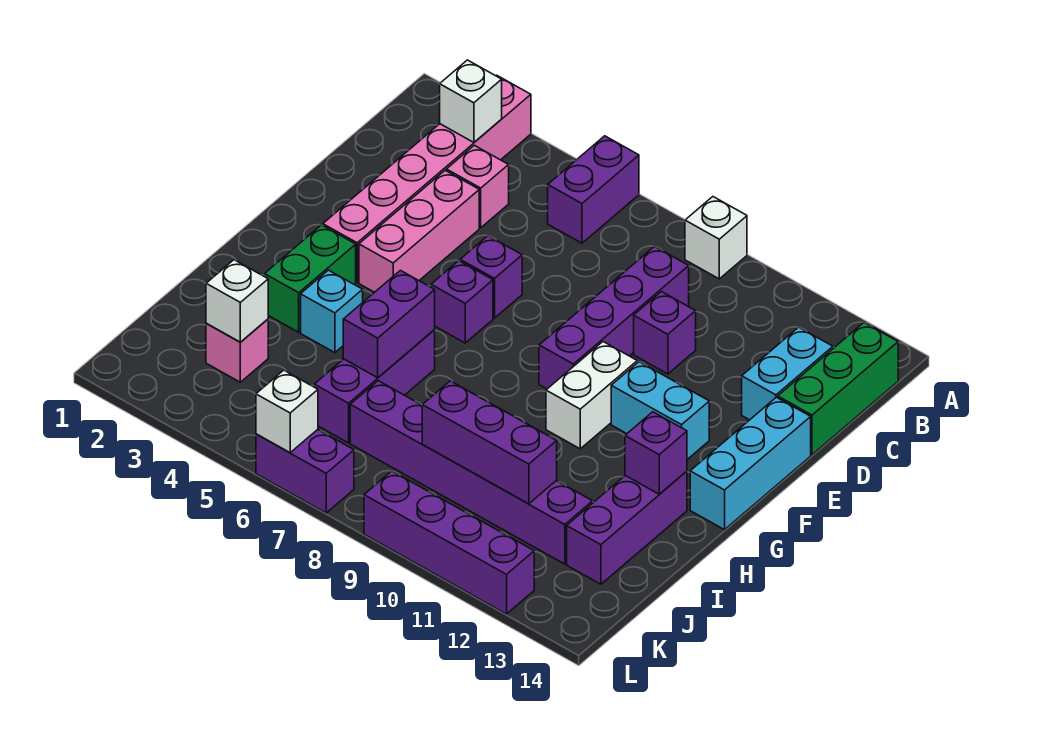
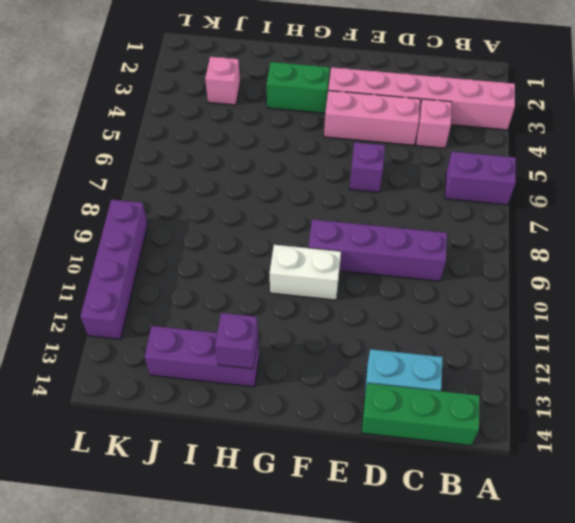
none -> white 1x1 brick [685,197,747,279]
none -> purple 1x1 brick [634,292,696,374]
none -> cyan 1x3 brick [690,397,811,530]

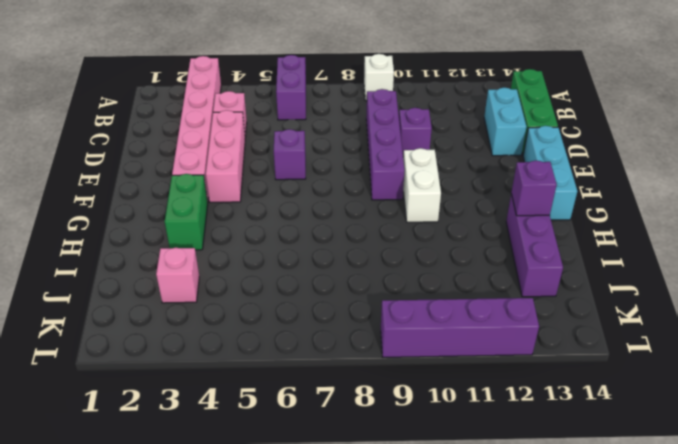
none -> purple 1x1 brick [431,261,493,343]
none -> cyan 1x2 brick [611,362,709,459]
none -> cyan 1x1 brick [301,270,363,353]

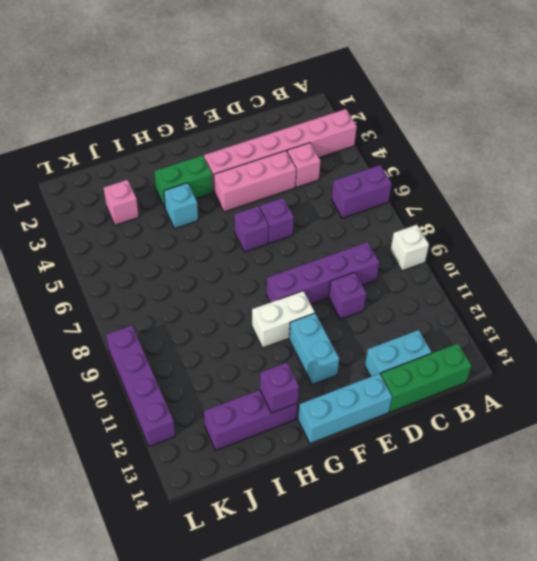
none -> purple 1x3 brick [314,330,435,443]
none -> purple 1x6 brick [350,381,593,564]
none -> purple 1x2 brick [256,430,354,513]

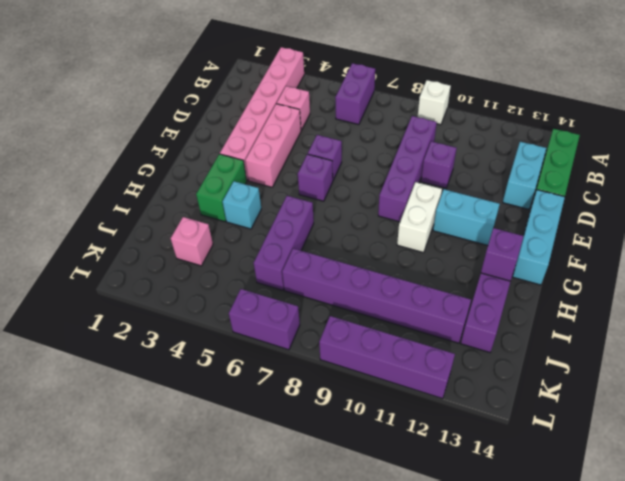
none -> white 1x1 brick [440,60,502,142]
none -> purple 1x2 brick [343,271,435,378]
none -> white 1x1 brick [206,260,268,342]

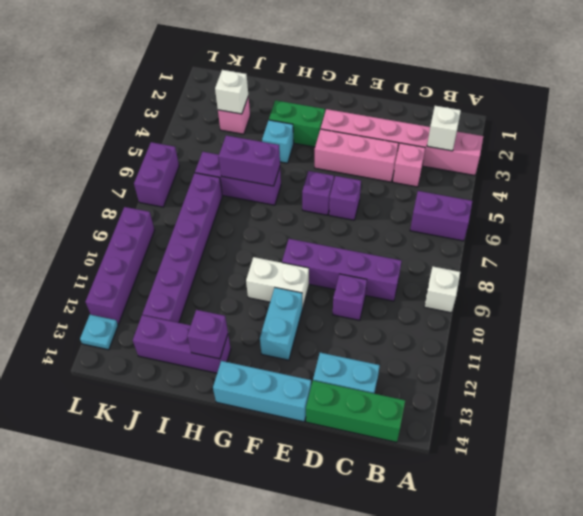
cyan 1x1 plate [80,315,118,350] -> none
none -> purple 1x3 brick [422,381,557,504]
none -> white 1x1 brick [256,370,318,452]

